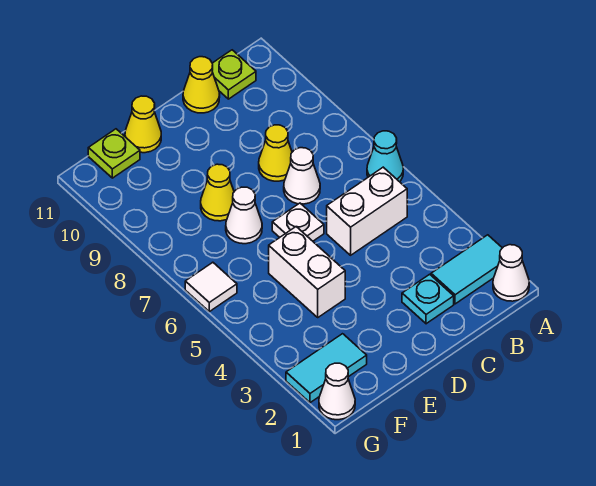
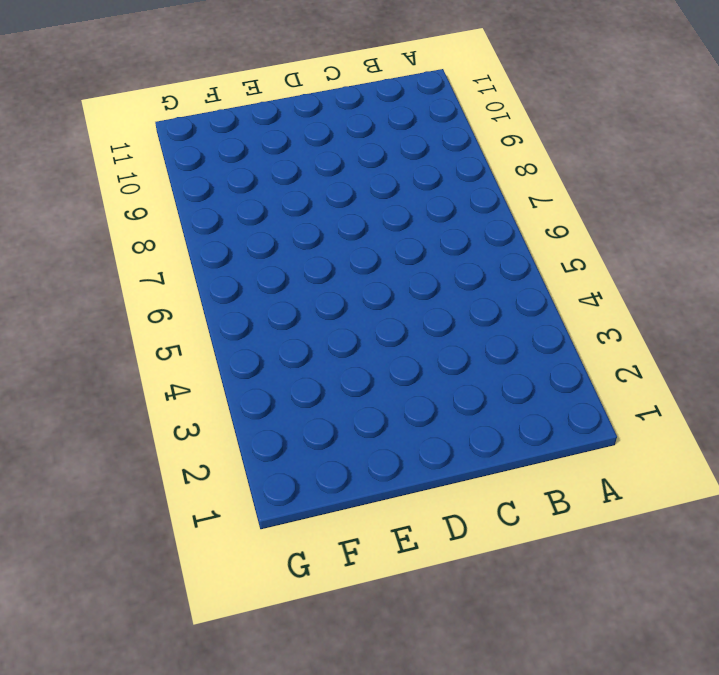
none -> white 1x1 cone [493,245,529,301]
none -> cyan 1x2 tile [431,235,502,304]
none -> cyan 1x1 cone [367,131,403,182]

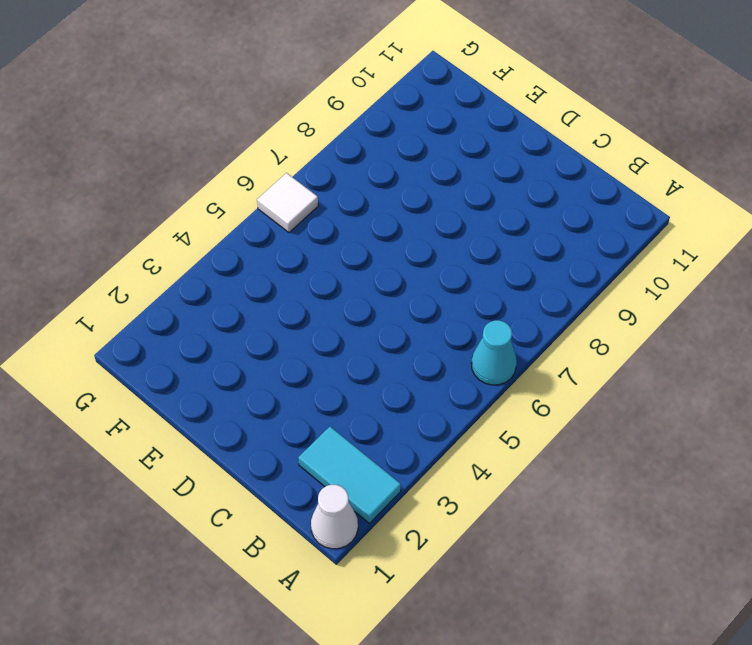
none -> white 1x2 brick [327,167,407,255]
none -> lime 1x1 plate [212,50,256,99]
none -> cyan 1x1 plate [402,274,454,324]

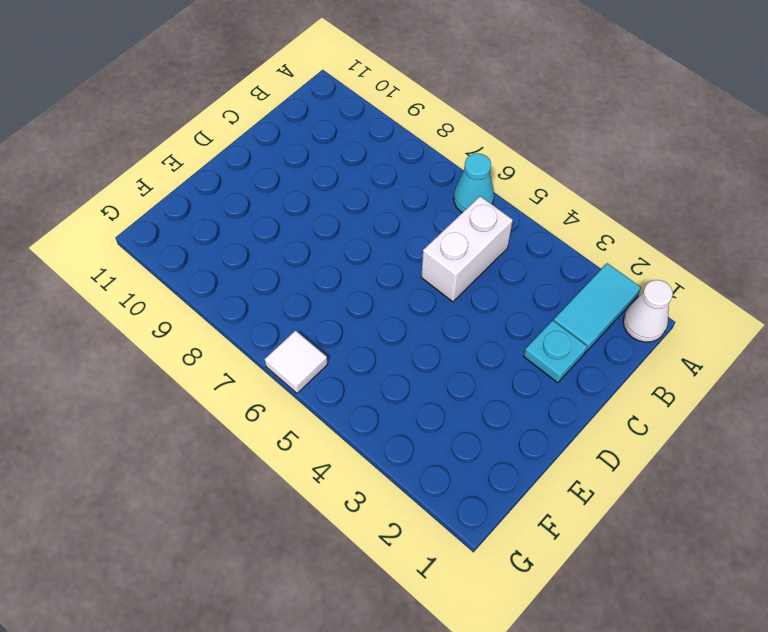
none -> lime 1x1 plate [212,50,256,99]
none -> white 1x1 cone [284,148,320,204]
none -> yellow 1x1 cone [259,125,292,181]

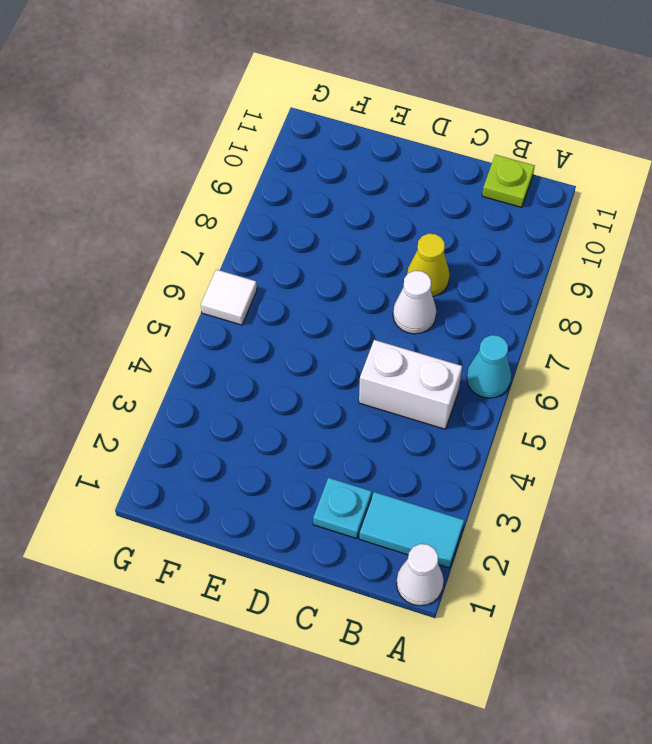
none -> yellow 1x1 cone [183,57,220,113]
none -> white 1x1 plate [272,203,324,241]
none -> white 1x2 brick [269,227,345,317]

